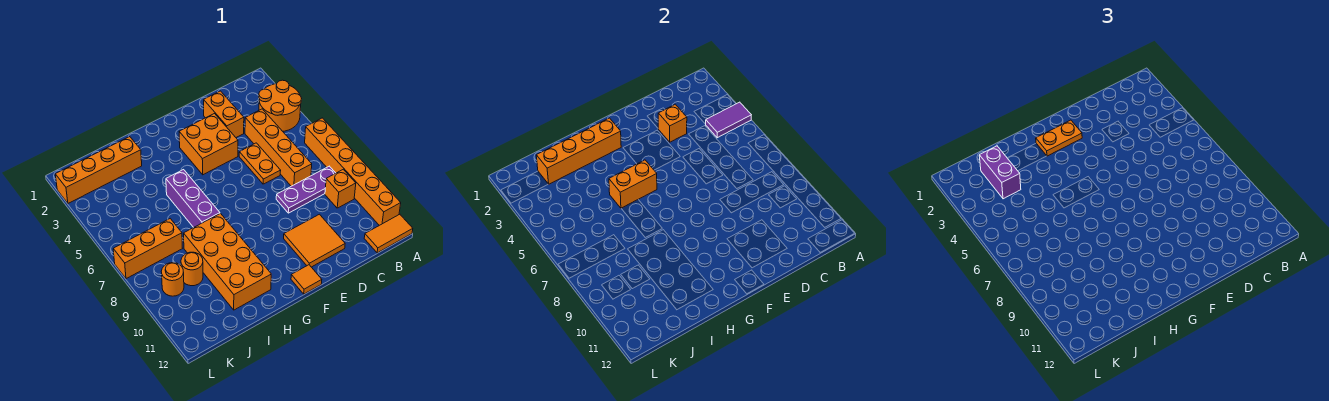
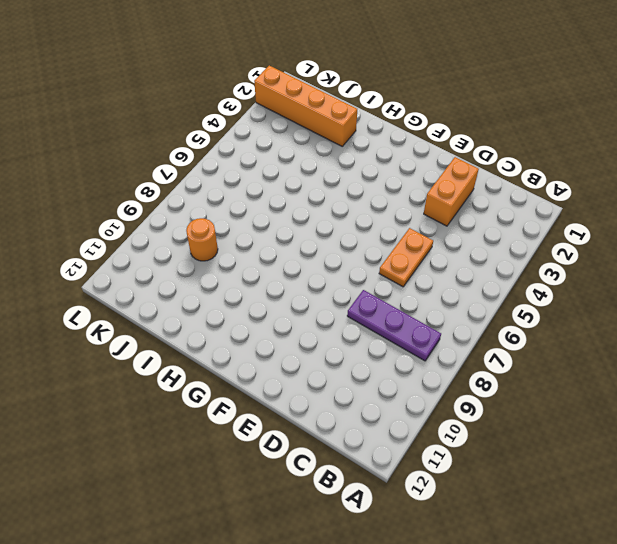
none -> orange 2x2 round brick [259,80,302,131]
none -> orange 1x6 brick [305,118,401,225]
none -> orange 1x2 tile [364,214,413,253]

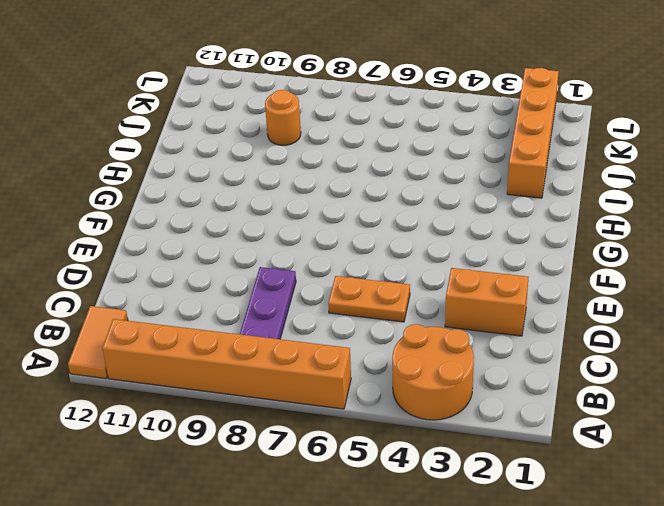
none -> orange 1x1 brick [325,169,356,208]
none -> orange 1x4 brick [245,109,312,186]
none -> orange 2x2 tile [284,214,345,267]

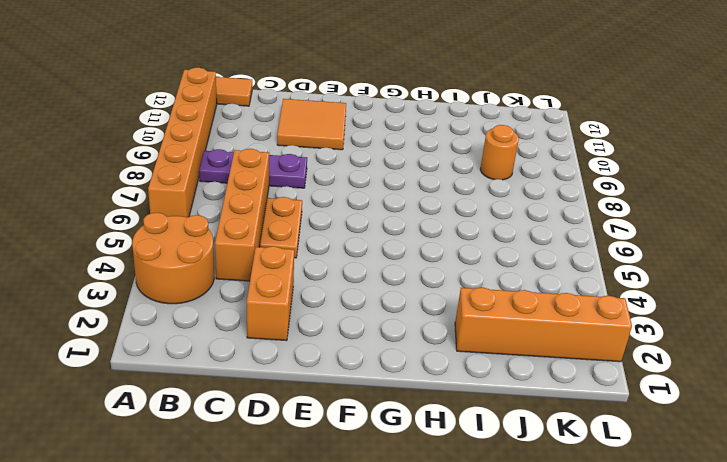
none -> orange 1x1 brick [325,169,356,208]
none -> orange 2x2 brick [179,114,238,175]
none -> orange 1x1 tile [291,265,322,294]

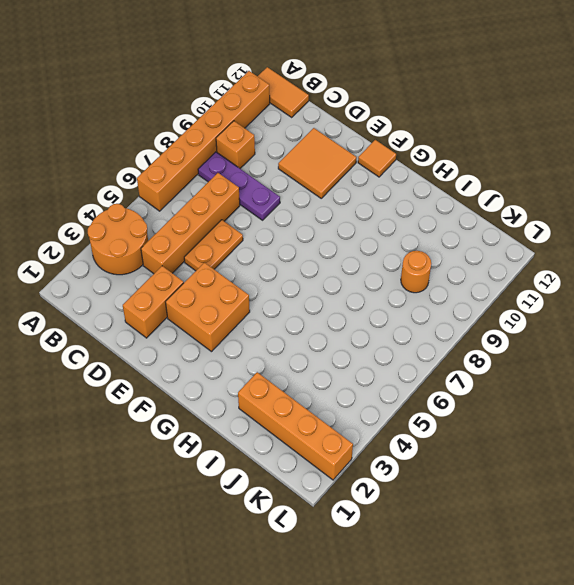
none -> purple 1x3 brick [166,170,220,228]
none -> orange 2x4 brick [184,214,271,310]
none -> orange 1x3 brick [113,219,183,279]

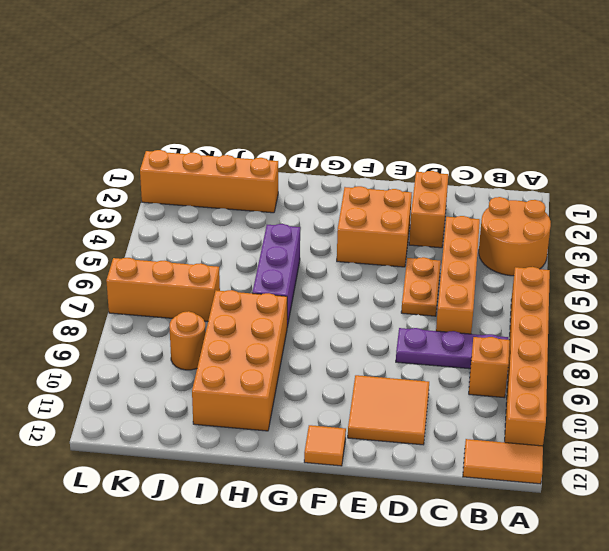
none -> orange 1x1 round brick [161,263,184,296]
none -> purple 1x2 tile [706,102,751,138]
none -> orange 1x1 brick [658,104,687,142]

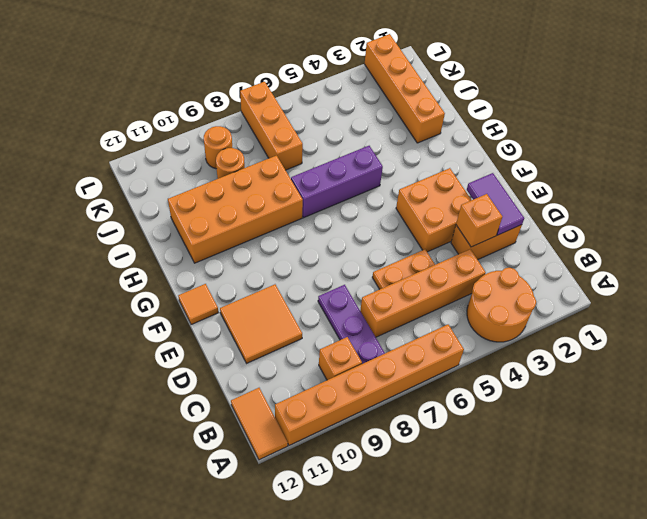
purple 1x2 tile [467,173,524,235] -> purple 1x2 tile moved to [706,102,751,138]
none -> orange 1x4 brick [536,118,621,184]
none -> orange 1x2 brick [609,160,657,208]
none -> orange 1x2 plate [1036,120,1082,156]

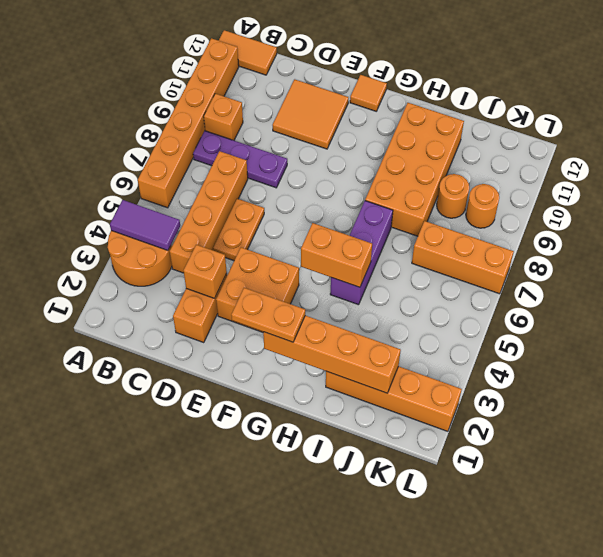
none -> purple 1x2 brick [979,146,1021,199]

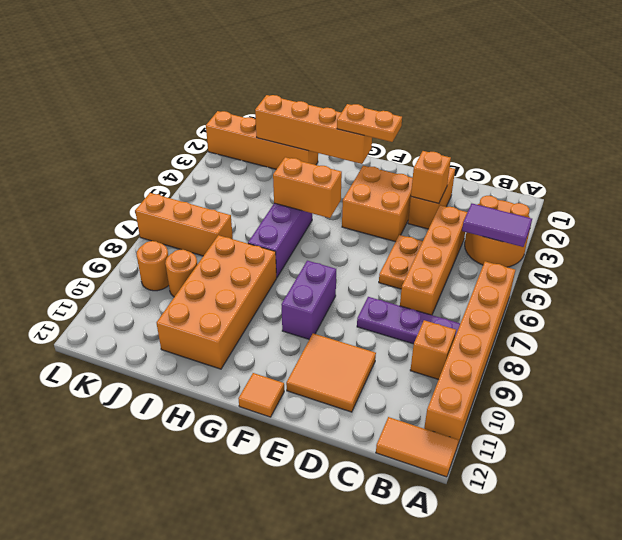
purple 1x2 brick [281,261,336,339] -> purple 1x2 brick moved to [979,146,1021,199]

